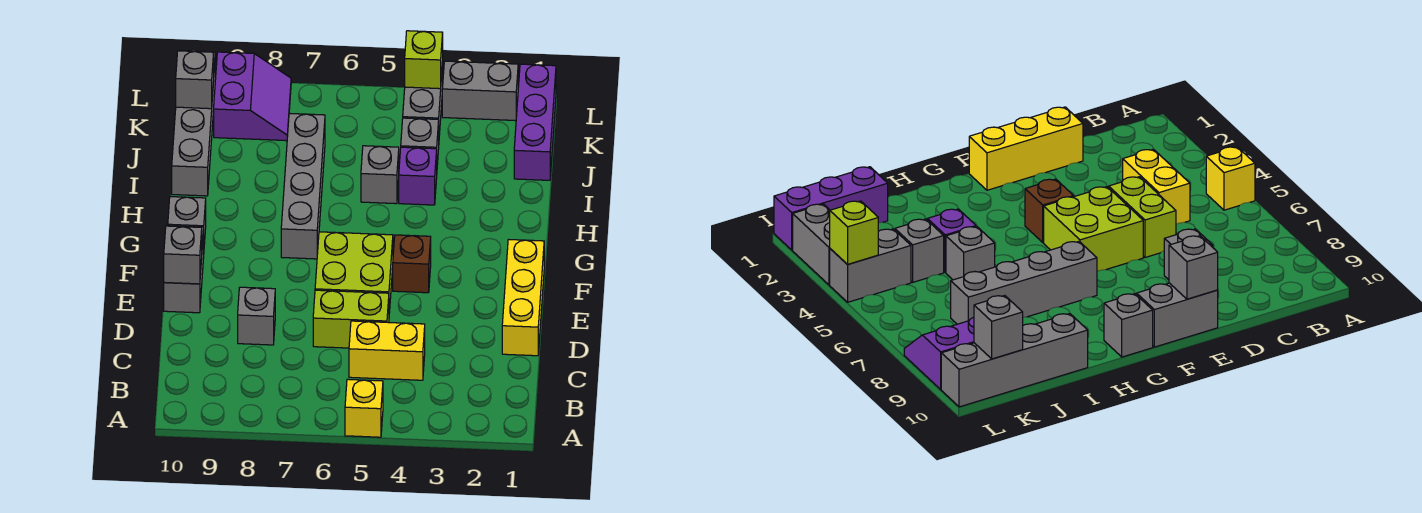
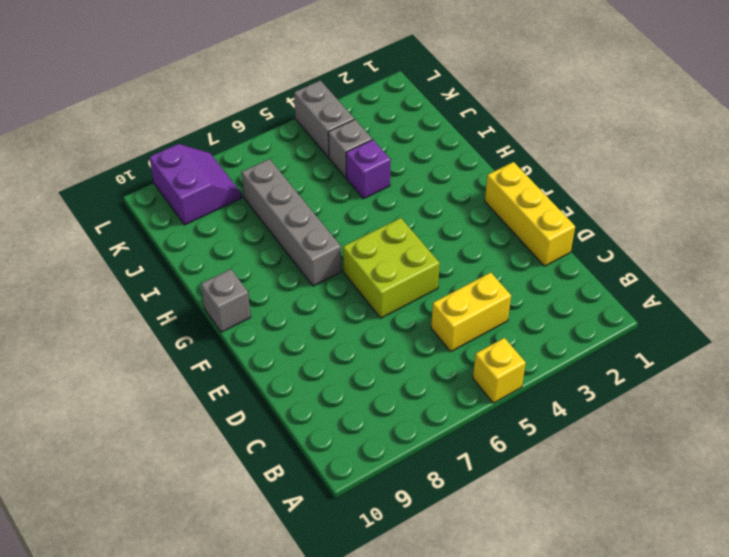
none -> lime 1x2 brick [313,290,389,348]
none -> grey 1x1 brick [238,287,275,345]
none -> grey 1x2 brick [164,226,204,313]

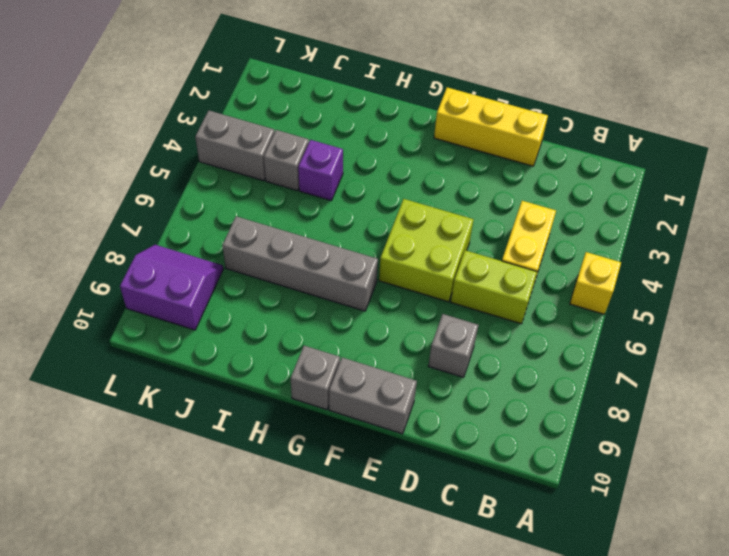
lime 1x2 brick [451,250,537,324] -> lime 1x2 brick turned to [313,290,389,348]
none -> brown 1x1 brick [393,235,431,293]
none -> grey 1x1 brick [361,146,399,204]
none -> grey 1x4 brick [172,50,216,196]

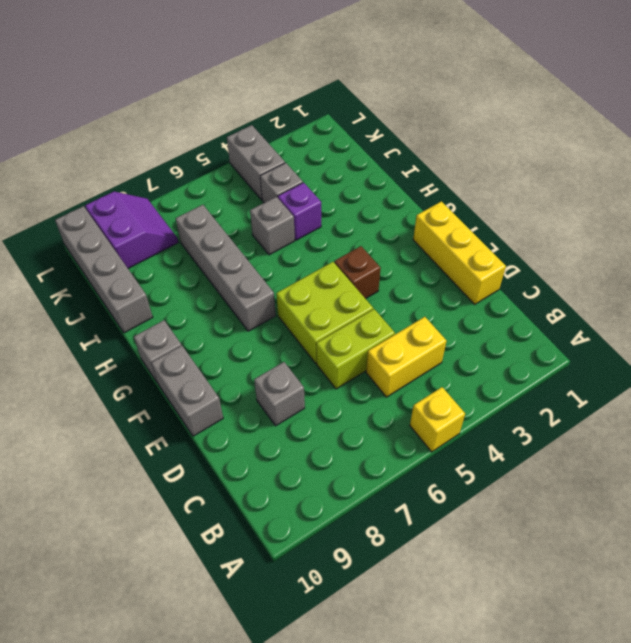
none -> purple 1x3 brick [514,64,556,180]
none -> grey 1x2 brick [442,61,518,121]
none -> grey 1x1 brick [164,226,202,284]

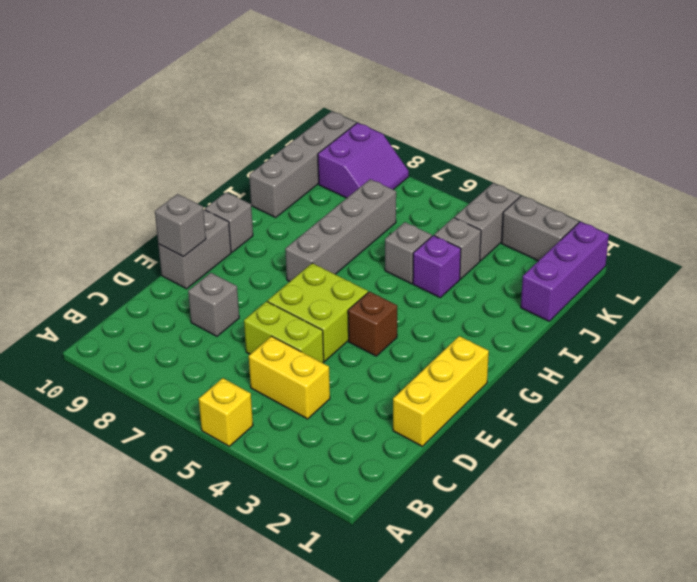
none -> grey 1x1 brick [176,51,214,109]
none -> lime 1x1 brick [405,31,443,89]

